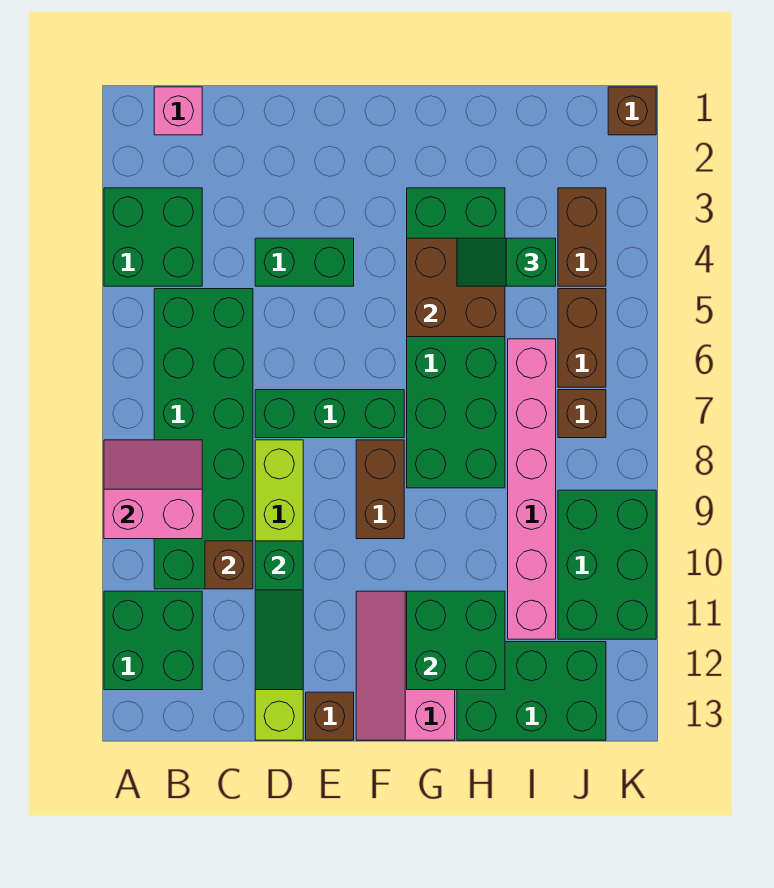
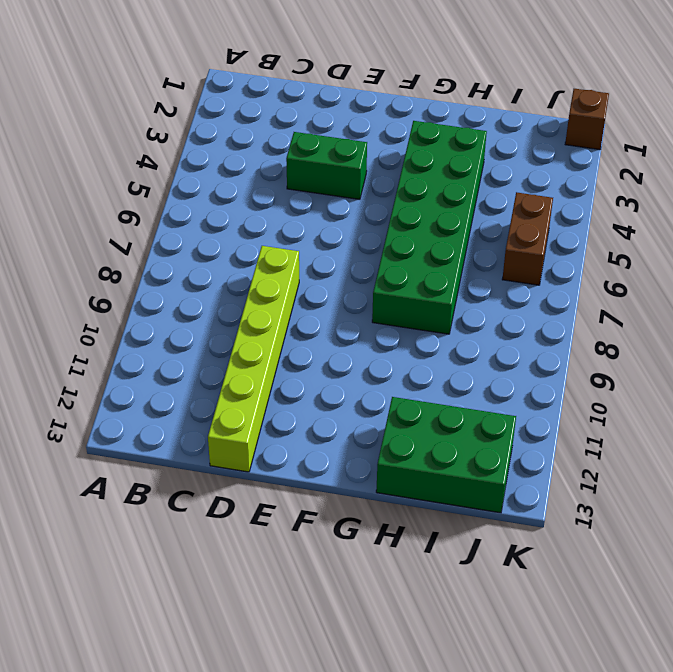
none -> green 2x2 brick [104,188,202,286]
none -> green 2x2 brick [104,591,202,690]
none -> pink 1x1 brick [154,87,202,135]

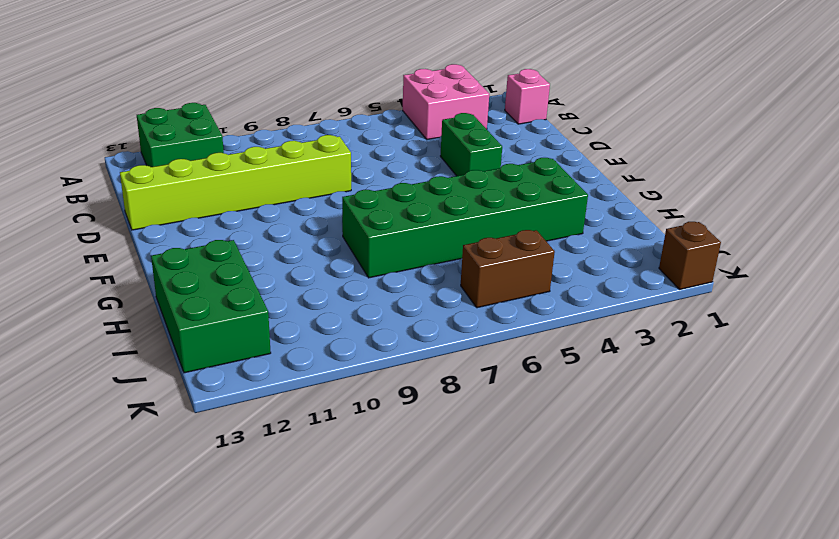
pink 2x2 brick [403,64,489,140] -> green 2x2 brick [104,188,202,286]
none -> green 2x6 brick [154,289,253,589]
none -> green 1x3 brick [255,390,404,438]
none -> brown 1x1 brick [306,692,354,740]

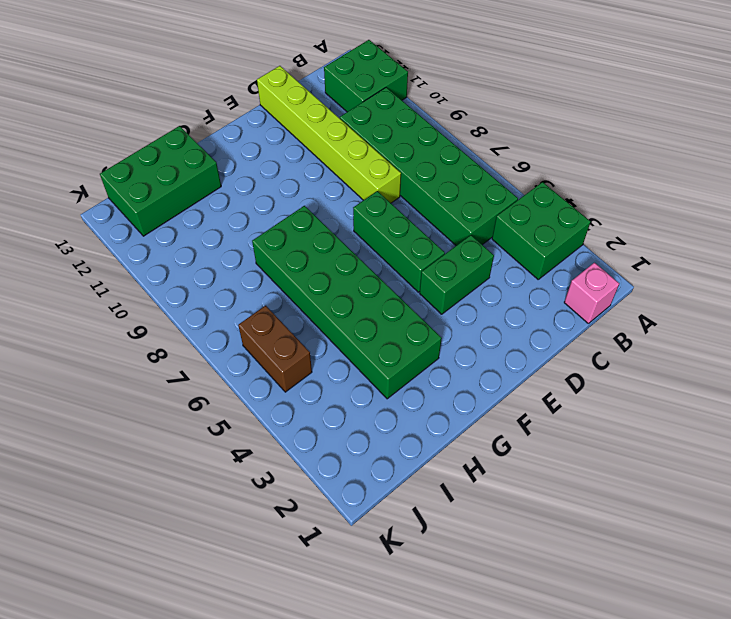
green 1x3 brick [353,191,445,292] -> green 1x3 brick turned to [255,390,404,438]
none -> brown 1x1 brick [306,692,354,740]
none -> brown 1x2 brick [356,440,404,539]
none -> pink 2x3 slope [356,591,455,740]

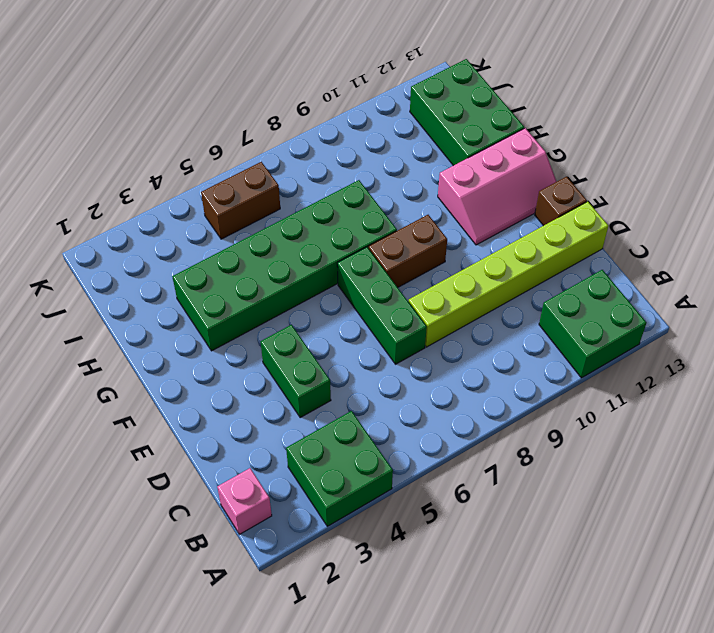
none -> green 2x6 brick [154,289,253,589]
none -> pink 1x6 brick [508,339,556,639]
none -> brown 1x2 brick [558,188,606,286]

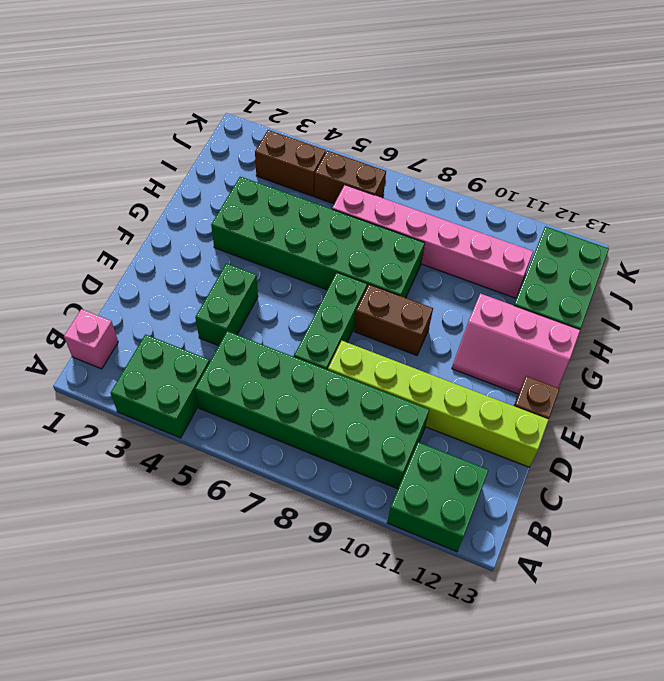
none -> brown 1x1 brick [558,390,606,438]
none -> green 2x3 brick [558,490,656,639]
none -> brown 1x1 brick [608,87,656,135]

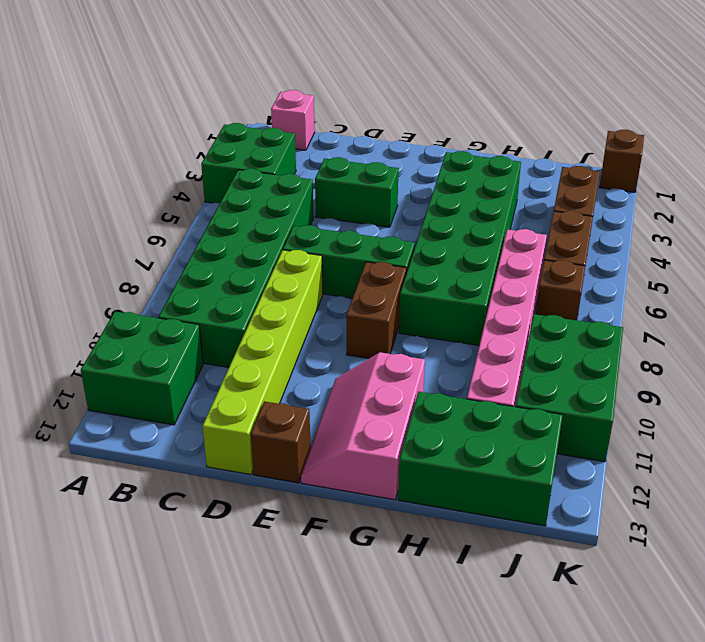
none -> pink 2x2 slope [104,440,202,539]
none -> brown 1x1 brick [205,541,253,589]
none -> green 1x3 slope [255,541,303,690]

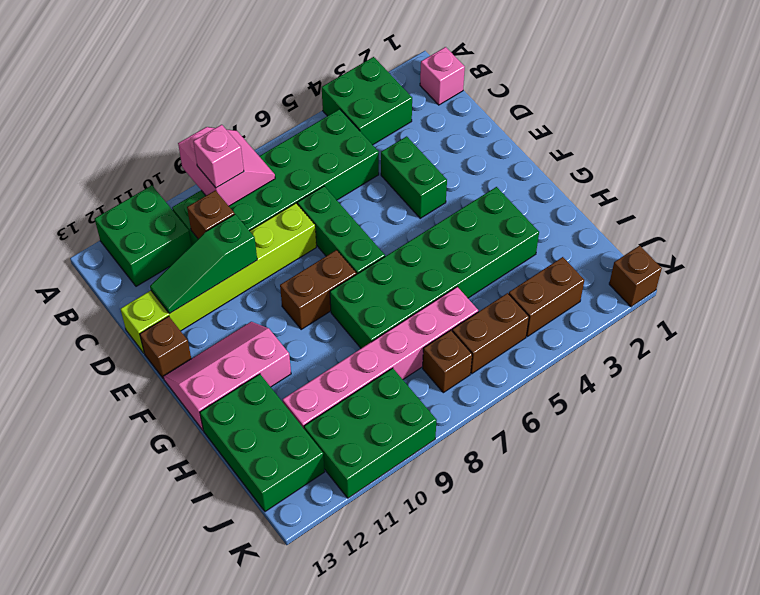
pink 1x1 brick [193,125,244,188] -> none
none -> brown 2x2 brick [407,238,505,337]
none -> green 2x2 brick [407,591,505,690]
none -> green 1x2 slope [457,238,556,286]

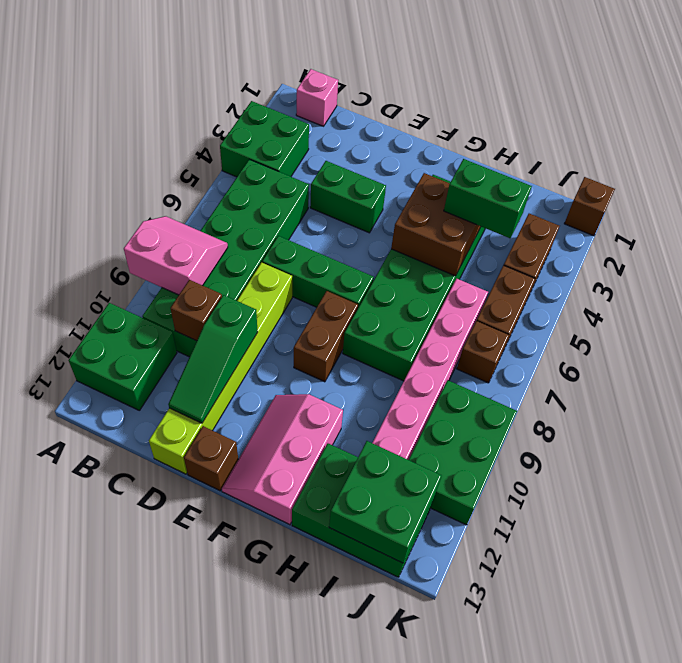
green 1x2 brick [444,159,532,238] -> green 1x2 slope [457,238,556,286]
green 2x2 brick [329,441,442,563] -> green 2x2 brick moved to [407,591,505,690]

